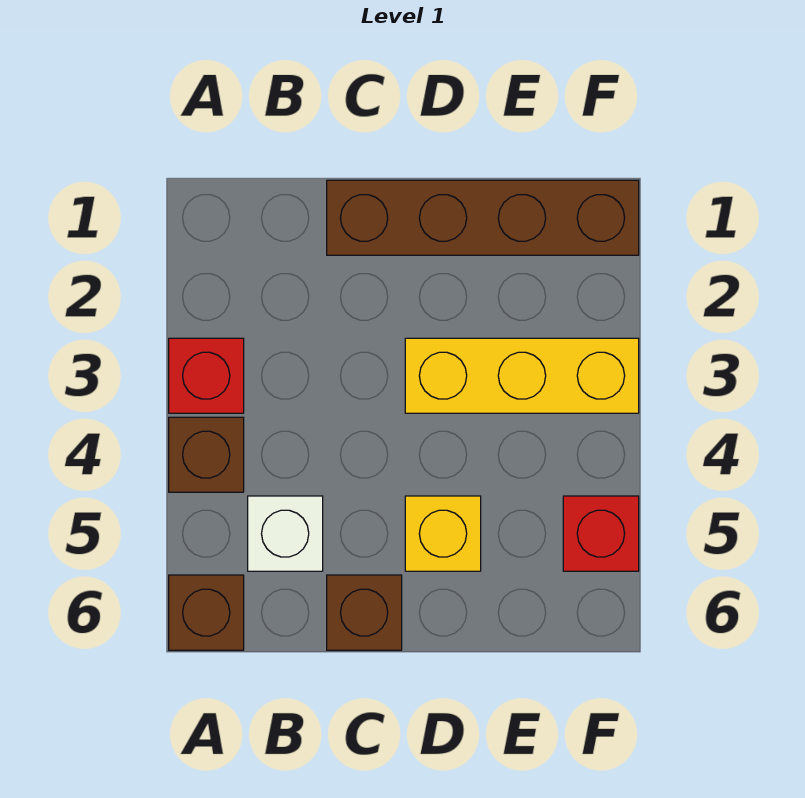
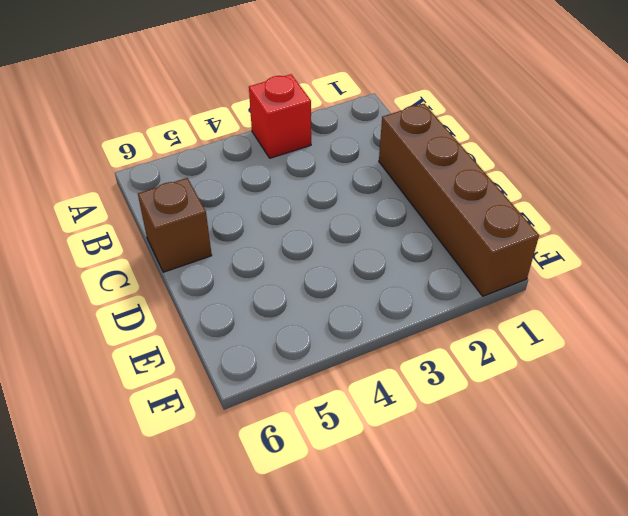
none -> brown 1x1 brick [169,417,244,492]
none -> brown 1x1 brick [169,575,244,650]

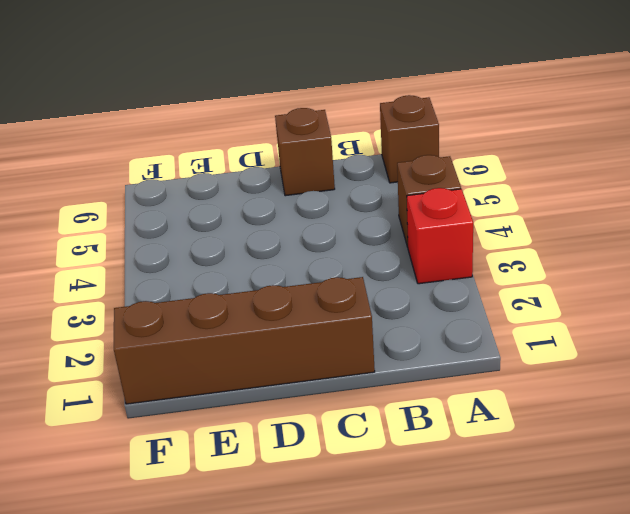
none -> white 1x1 brick [248,496,323,571]
none -> yellow 1x3 brick [405,338,639,413]

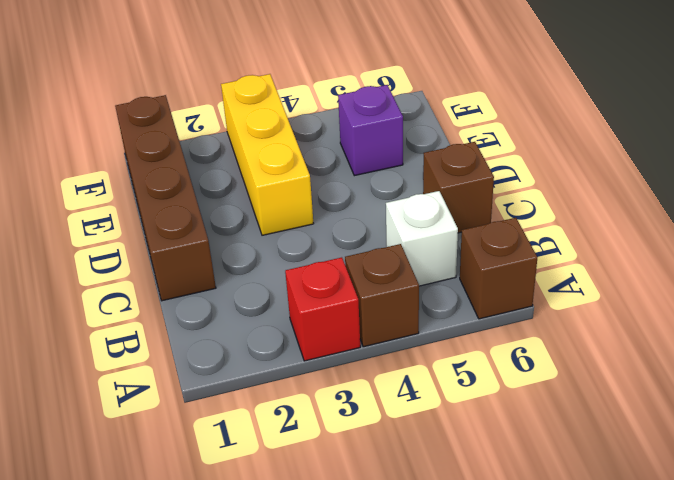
purple 1x1 brick [338,85,403,176] -> none
none -> yellow 1x1 brick [405,496,481,571]
none -> red 1x1 brick [563,496,639,571]

